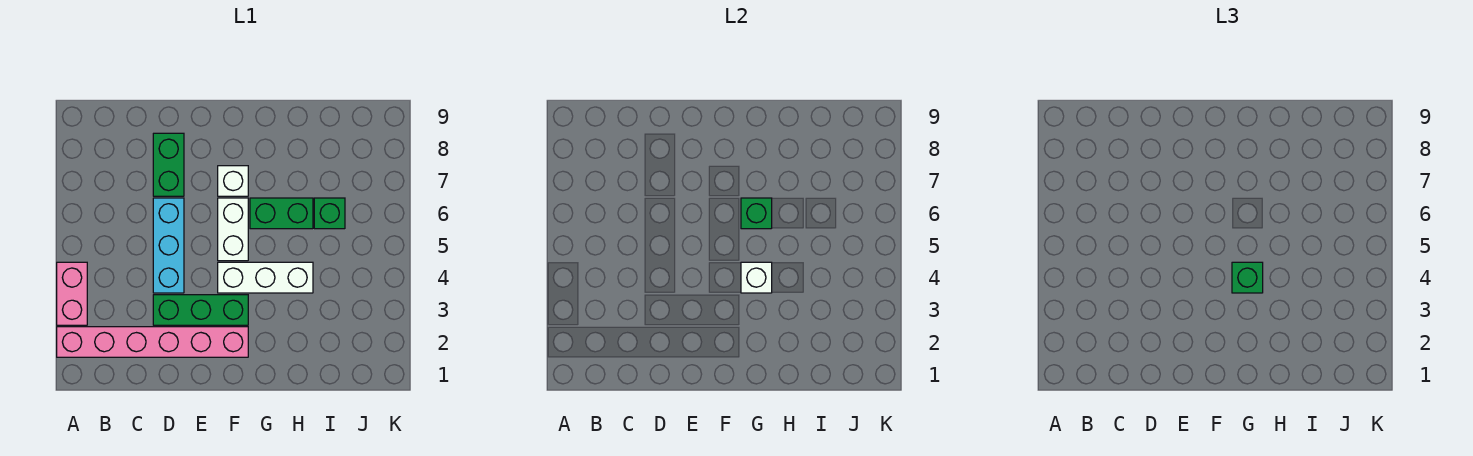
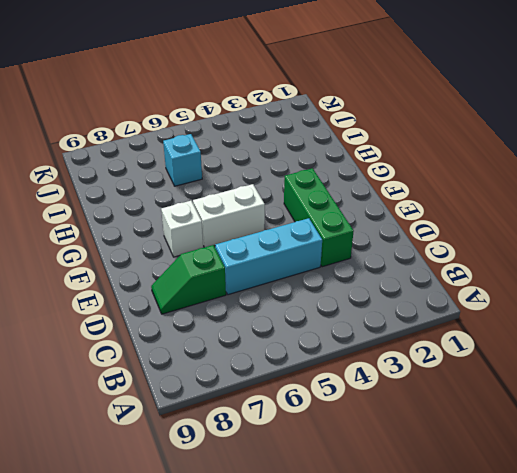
green 1x2 slope [151,245,226,314] -> green 1x2 brick [153,133,184,196]
cyan 1x1 brick [163,134,202,186] -> green 1x1 brick [314,198,345,229]
none -> pink 1x6 brick [57,327,248,357]
none -> pink 1x2 brick [57,262,87,325]
none -> white 1x3 brick [218,262,313,293]

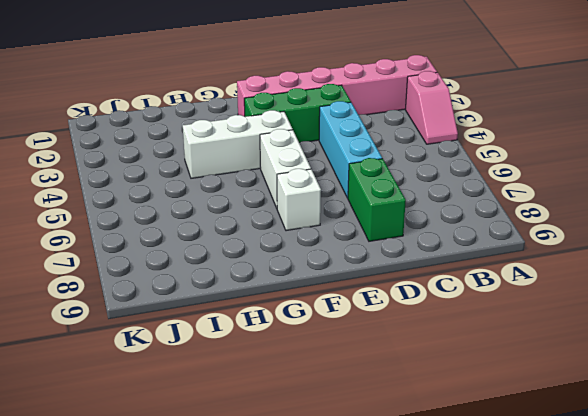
pink 1x2 slope [405,71,458,144] -> pink 1x2 brick [57,262,87,325]
none -> green 1x2 brick [250,198,313,229]
none -> green 1x1 brick [314,198,345,229]
none -> white 1x1 brick [741,262,772,293]

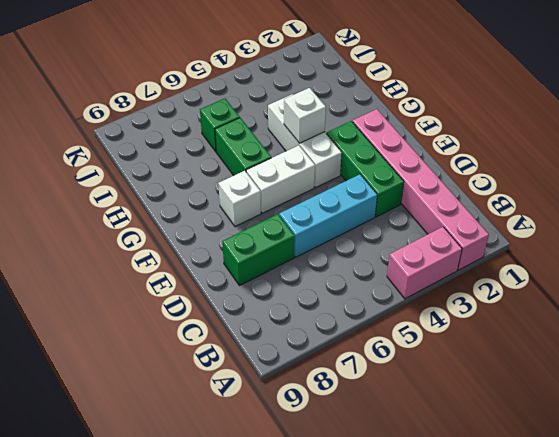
none -> green 1x1 brick [741,198,772,229]
none -> green 1x1 brick [1232,262,1263,293]

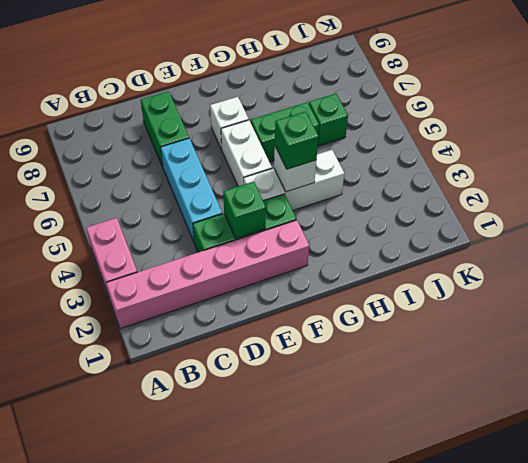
green 1x1 brick [223,182,266,238] -> green 1x1 brick moved to [741,198,772,229]

